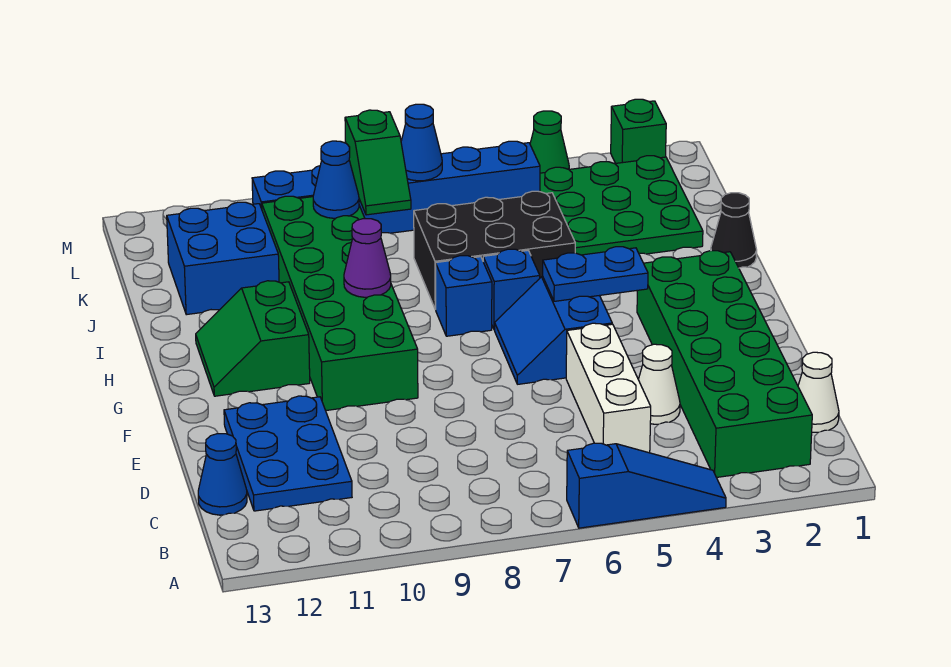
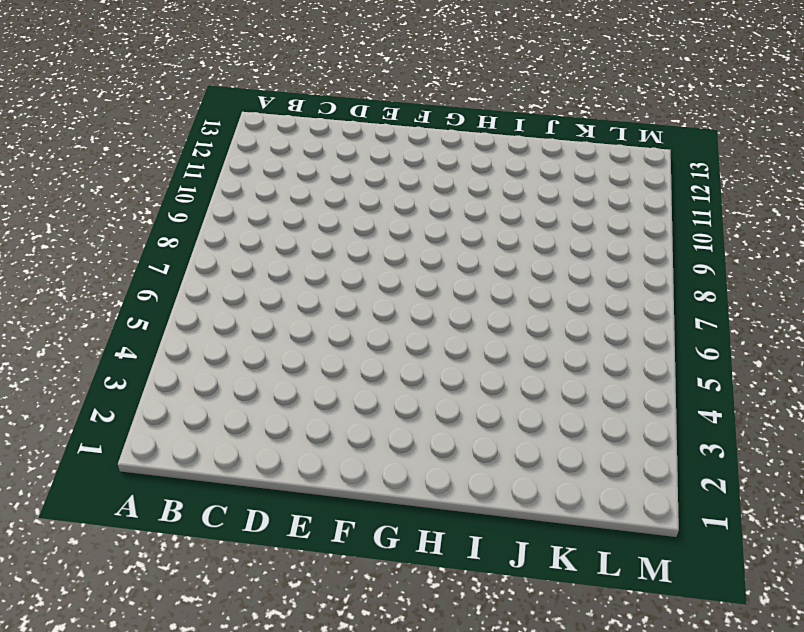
none -> blue 1x3 slope [567,443,726,528]
none -> green 2x6 brick [637,251,812,477]
none -> white 1x1 cone [798,352,839,432]

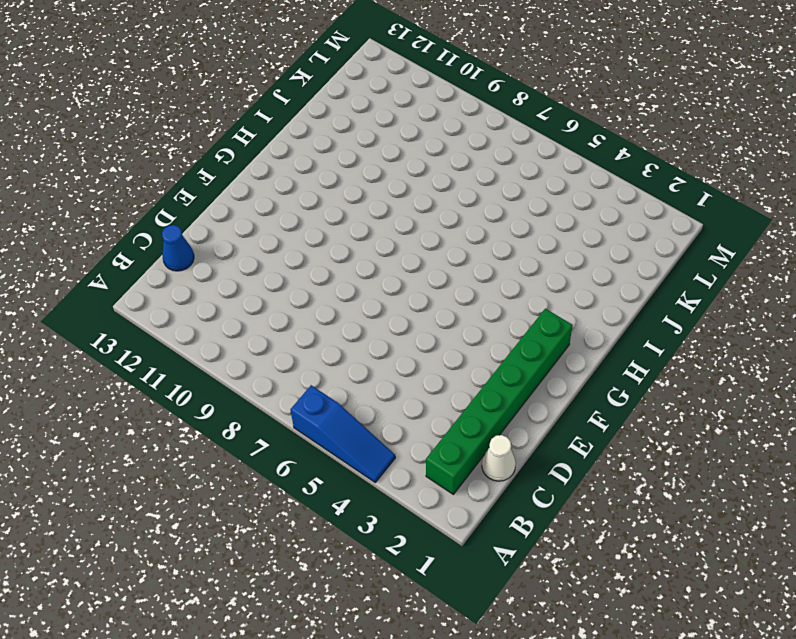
green 1x6 brick [426,309,573,494] -> green 2x6 brick [637,251,812,477]
none -> white 1x3 brick [566,323,651,453]
none -> blue 2x3 plate [224,396,352,511]
none -> white 1x1 cone [638,344,680,424]

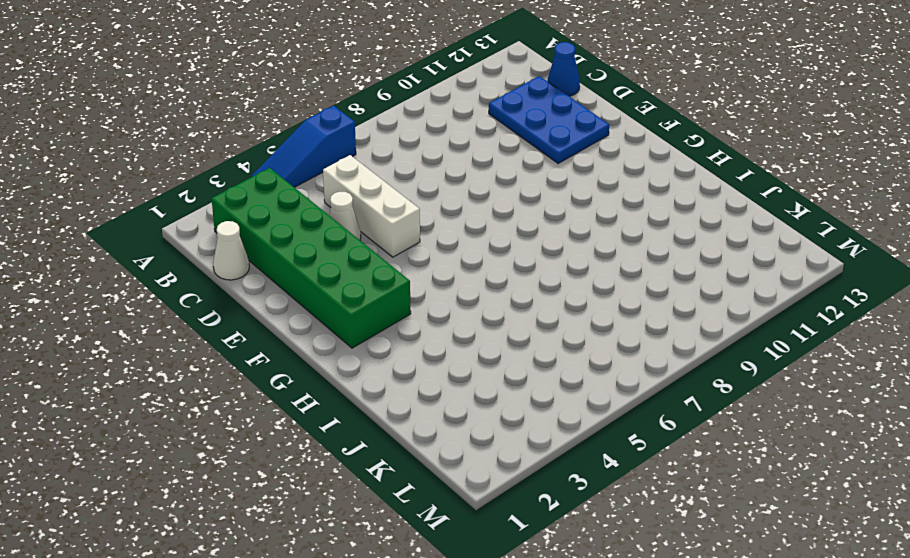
none -> blue 2x2 slope [495,277,612,384]
none -> green 2x6 brick [262,196,418,411]
none -> green 2x2 slope [196,281,310,396]

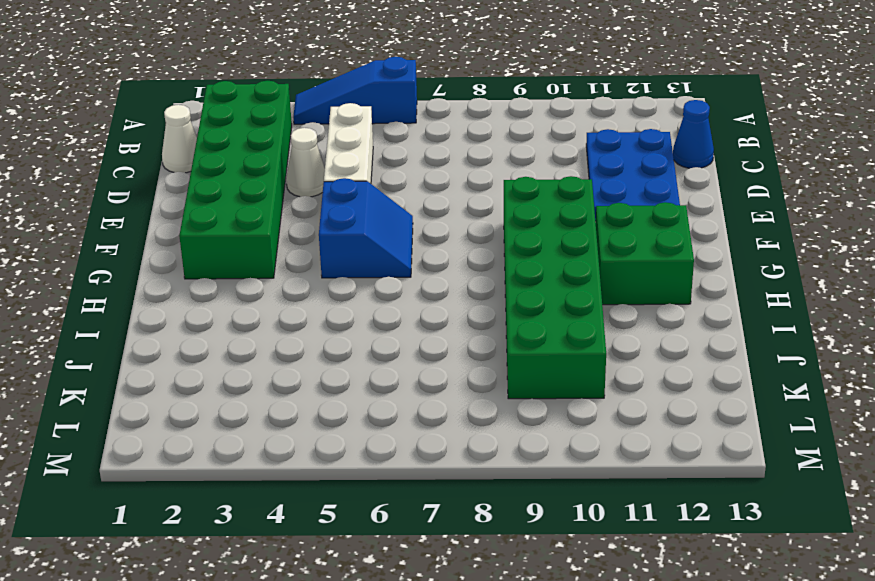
green 2x2 brick [596,202,694,305] -> green 2x2 slope [196,281,310,396]
none -> blue 1x1 brick [483,249,540,330]
none -> blue 1x1 brick [435,256,492,336]
none -> black 1x1 cone [711,193,757,268]

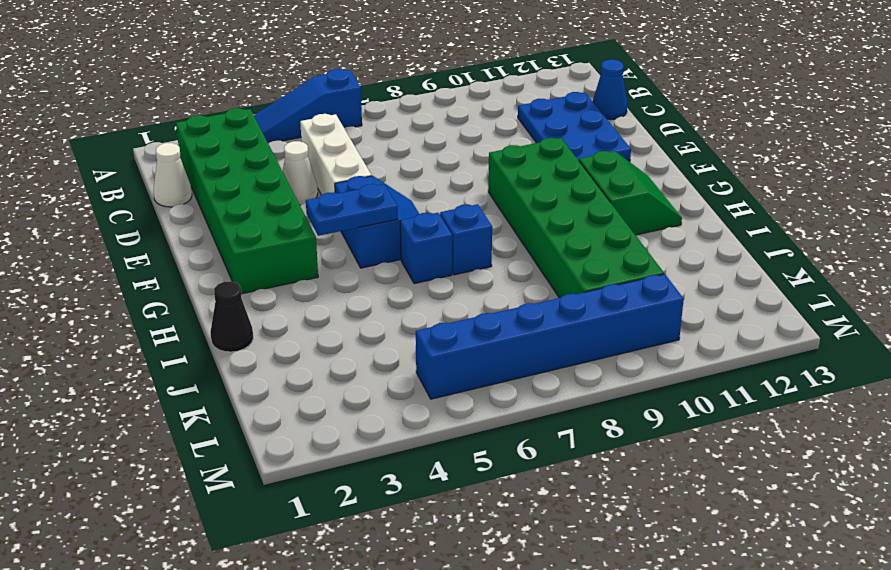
none -> black 2x3 brick [414,191,575,309]
none -> green 3x3 plate [540,156,703,255]
none -> blue 2x2 brick [167,202,279,315]

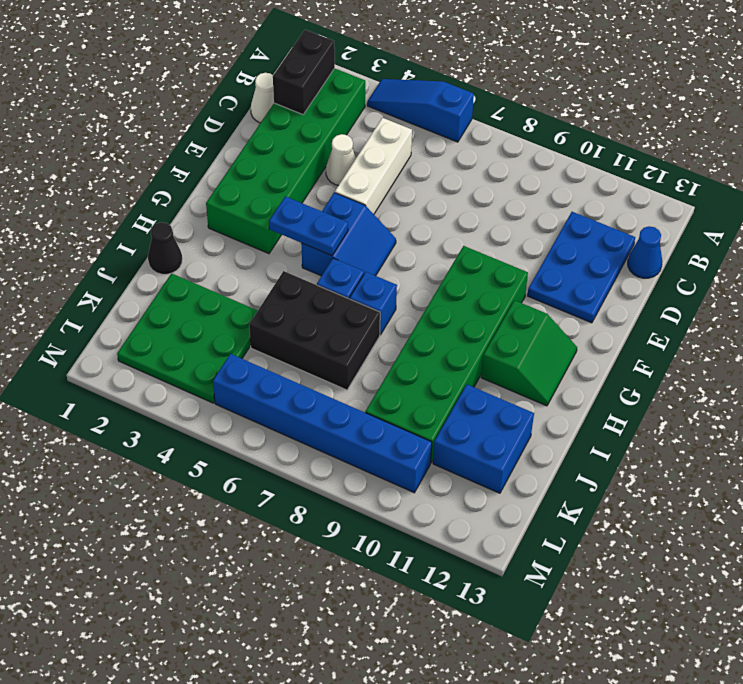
black 1x2 brick [273,30,335,114] -> none
none -> green 1x1 brick [611,99,666,163]
none -> green 1x1 cone [530,111,569,173]
none -> purple 1x1 cone [344,219,391,297]

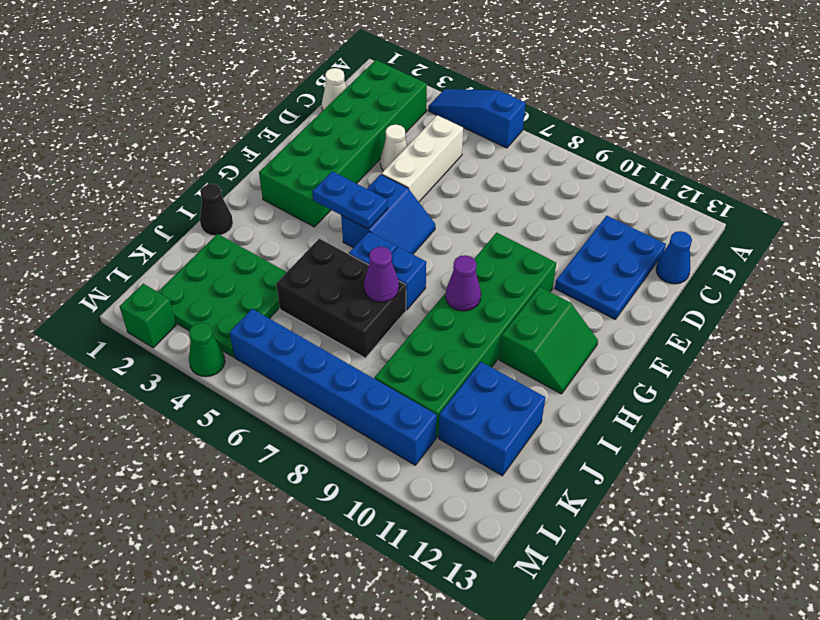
purple 1x1 cone [364,247,399,302] -> none
none -> green 1x2 slope [345,110,411,215]
none -> blue 1x1 cone [313,141,359,218]
none -> blue 1x1 cone [401,104,442,181]

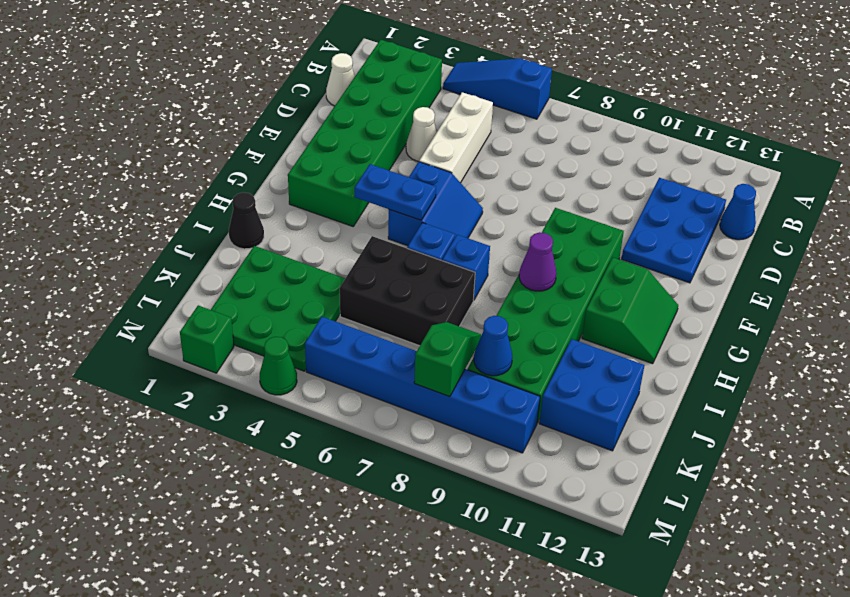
none -> blue 1x1 cone [401,104,442,181]

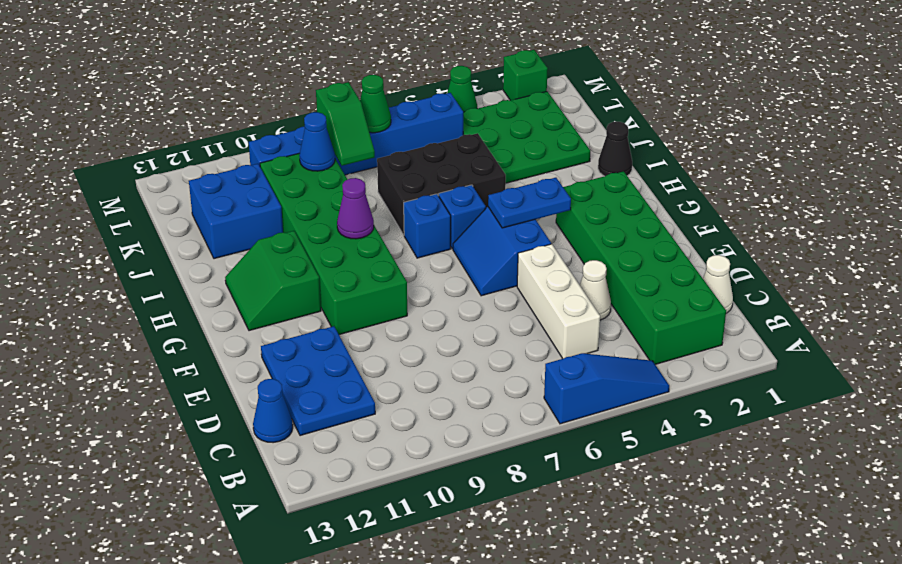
green 1x1 cone [360,75,391,133] -> blue 1x1 cone [401,104,442,181]

